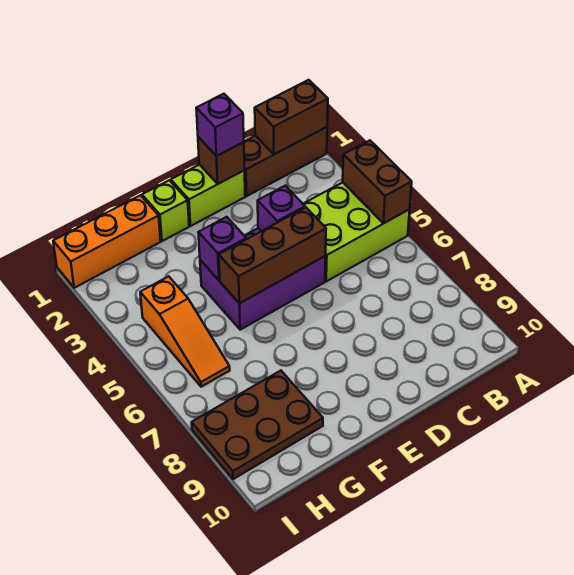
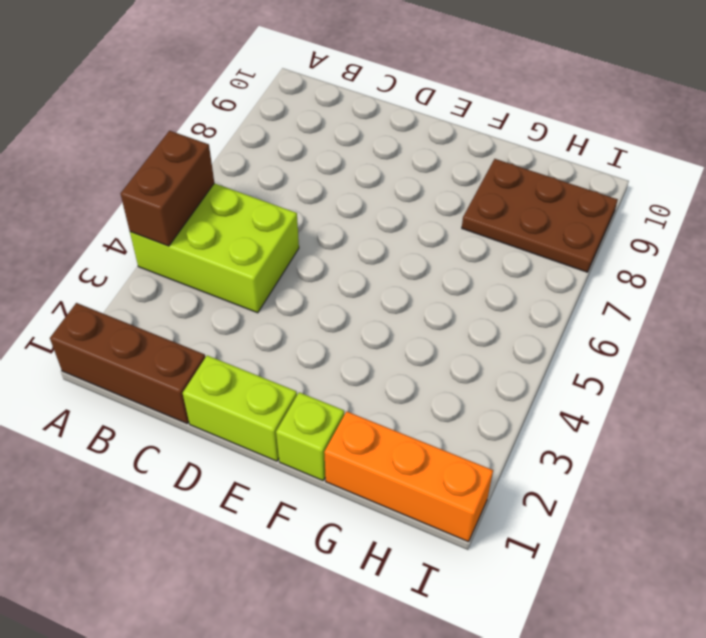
none -> purple 2x3 brick [200,228,326,330]
none -> orange 1x3 slope [140,276,230,387]
none -> brown 1x2 brick [255,80,328,154]

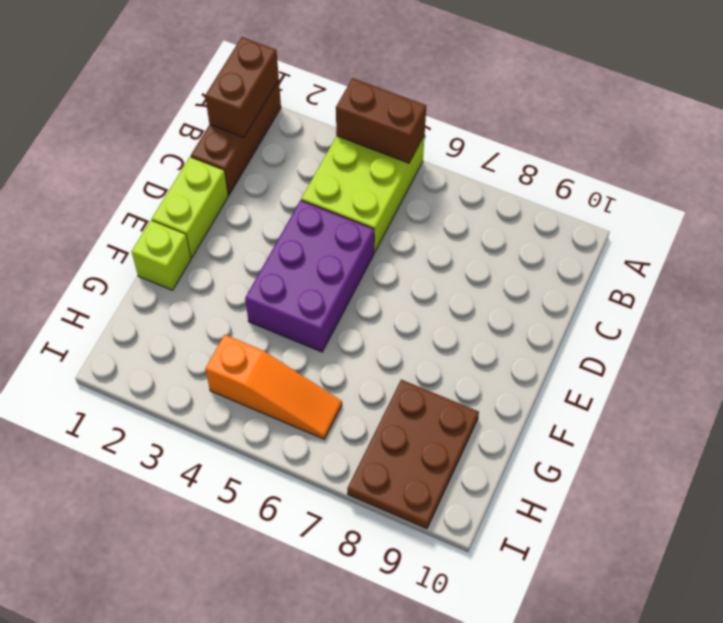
none -> orange 1x3 brick [53,195,161,288]
none -> brown 1x1 brick [198,137,245,184]
none -> purple 1x1 brick [258,186,305,231]

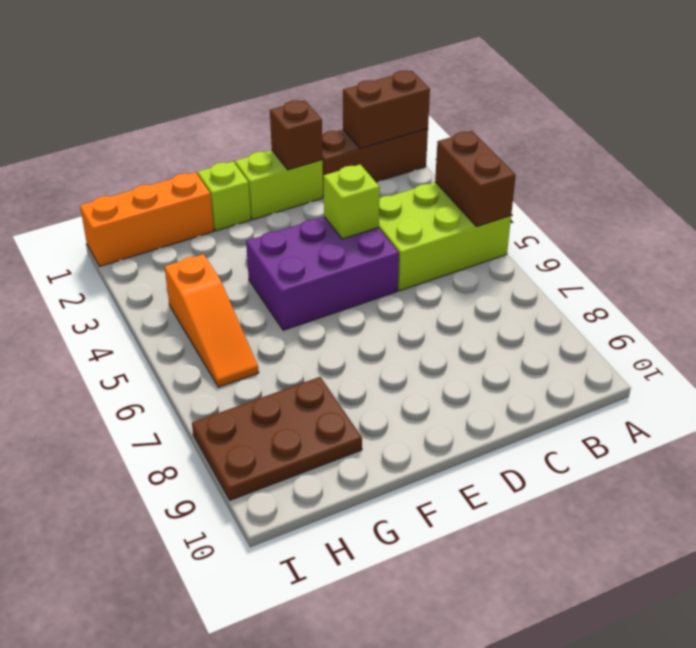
lime 1x1 brick [323,164,380,239] -> purple 1x1 brick [258,186,305,231]
none -> brown 1x3 brick [219,207,326,303]
none -> purple 1x1 brick [198,217,246,280]
none -> purple 1x1 brick [196,94,244,156]

